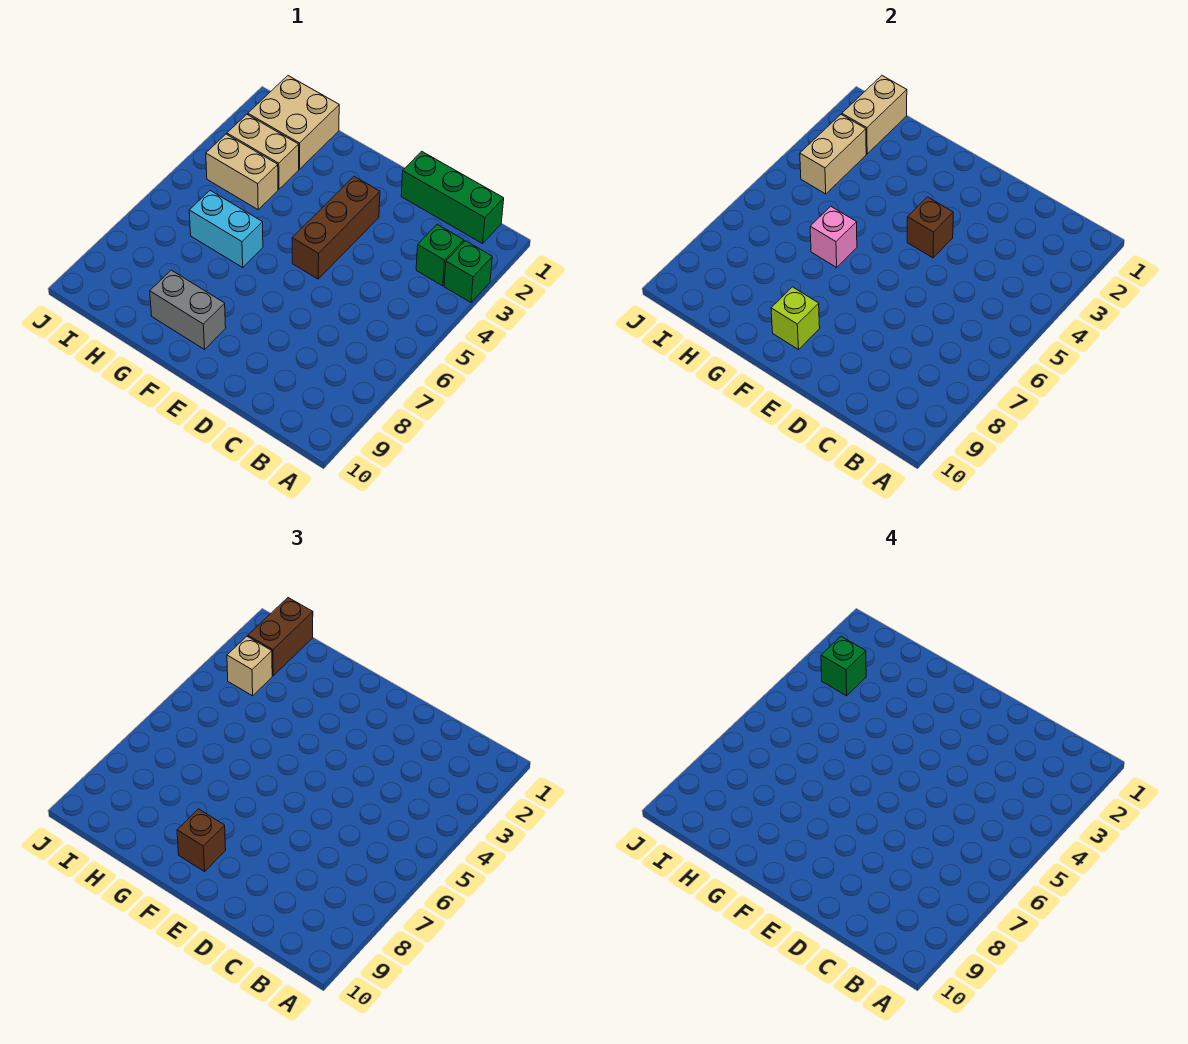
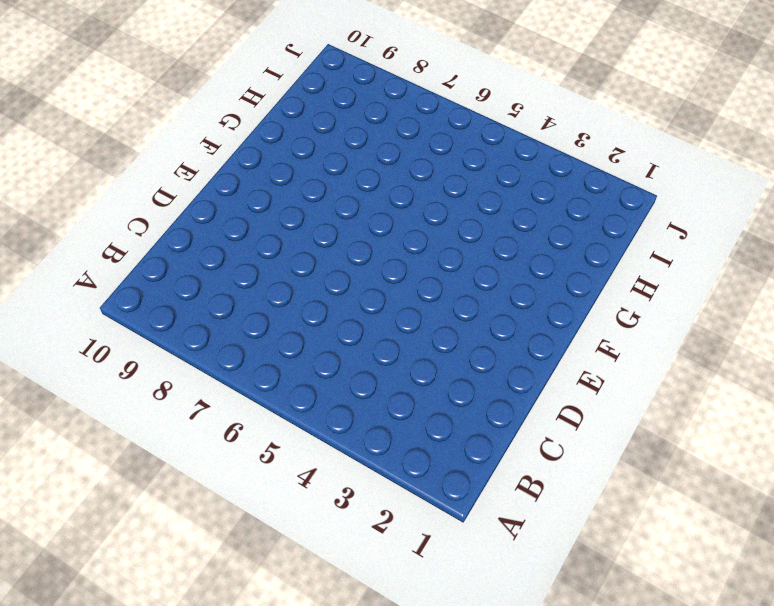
none -> green 1x1 brick [444,241,492,302]
none -> green 1x3 brick [401,151,504,243]
none -> green 1x1 brick [416,225,464,286]

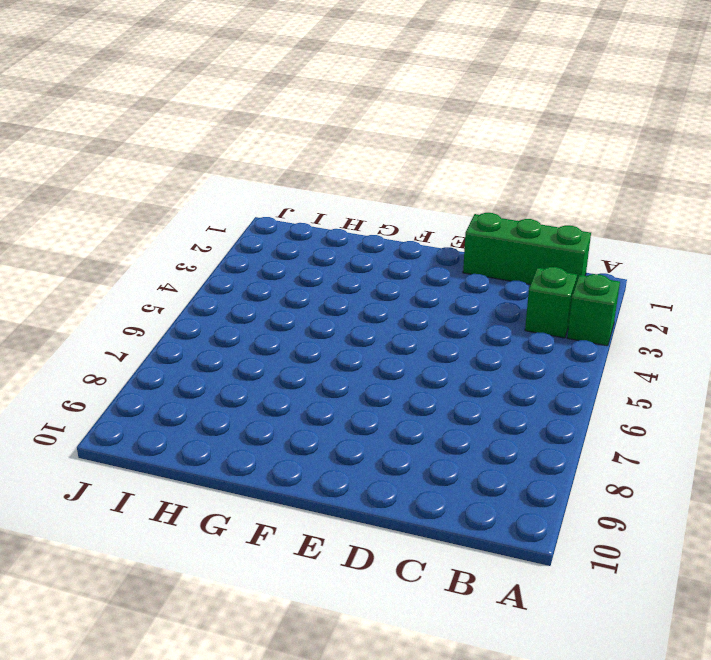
none -> brown 1x3 brick [292,176,380,279]
none -> grey 1x2 brick [150,270,226,349]
none -> cyan 1x2 brick [189,191,263,267]

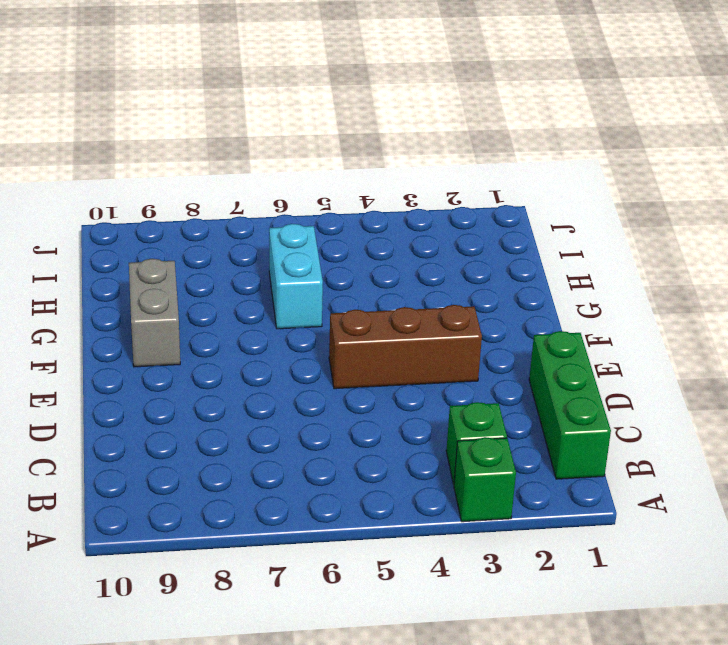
none -> tan 2x2 brick [248,76,339,169]
none -> tan 1x2 brick [227,115,299,189]
none -> tan 1x2 brick [206,134,278,210]

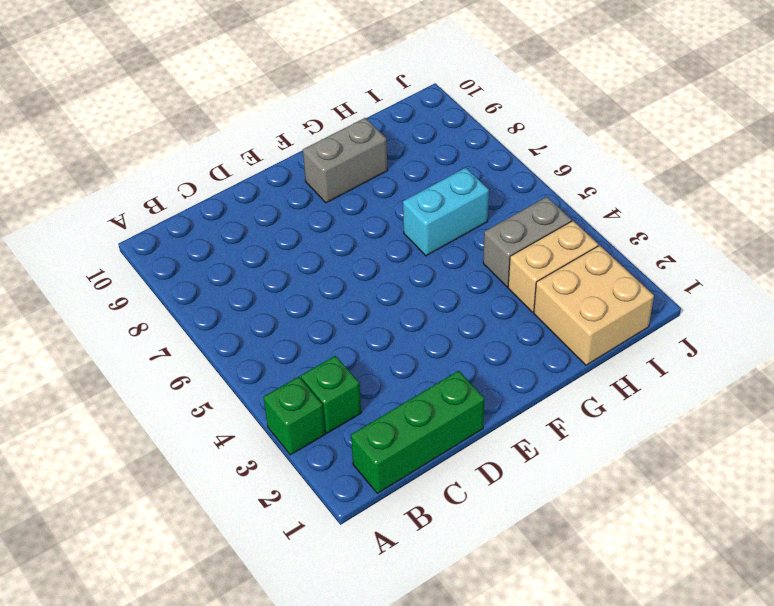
grey 1x2 brick [483,197,572,287] -> tan 1x2 brick [206,134,278,210]
none -> brown 1x3 brick [292,176,380,279]
none -> brown 1x1 brick [907,197,953,258]
none -> lime 1x1 brick [771,287,820,349]

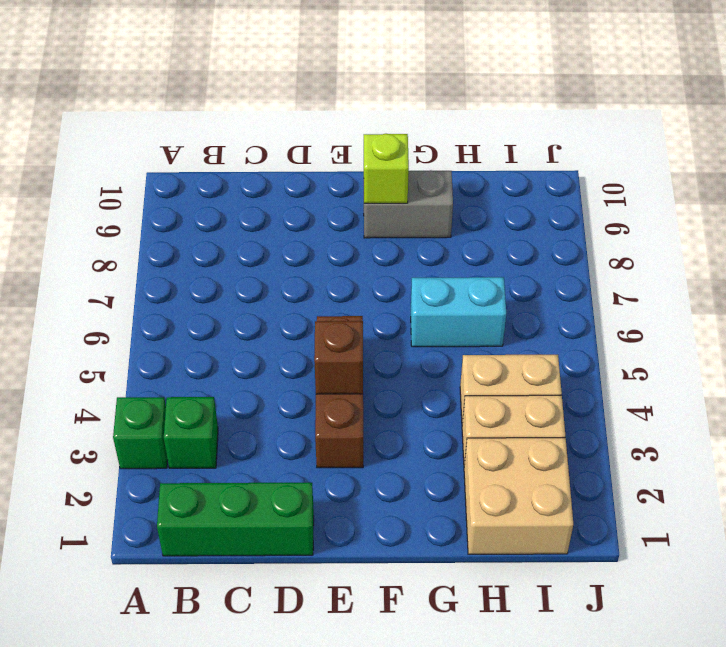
none -> pink 1x1 brick [810,206,857,267]
none -> tan 1x2 brick [842,76,907,154]
none -> tan 1x2 brick [800,115,866,194]

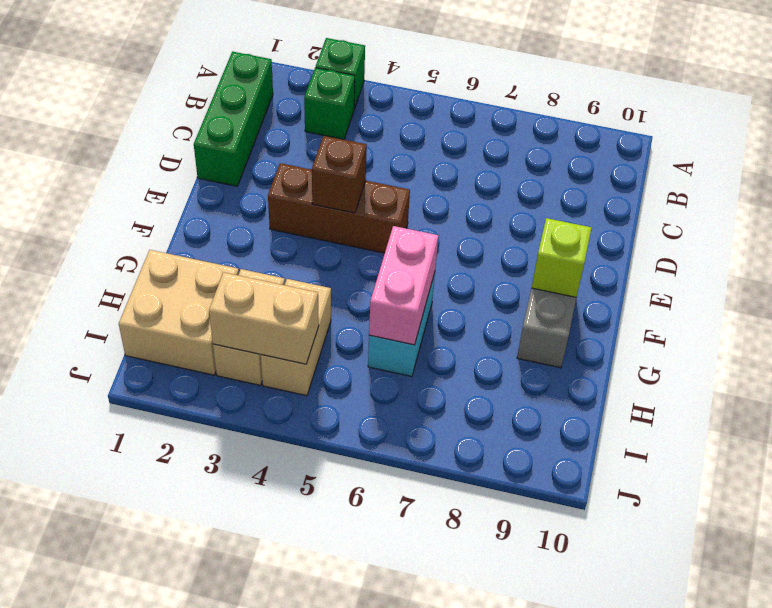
pink 1x2 brick [369,226,438,345] -> pink 1x1 brick [810,206,857,267]
none -> tan 1x2 brick [842,76,907,154]
none -> brown 1x1 brick [177,809,226,871]
none -> brown 1x2 brick [248,598,313,676]

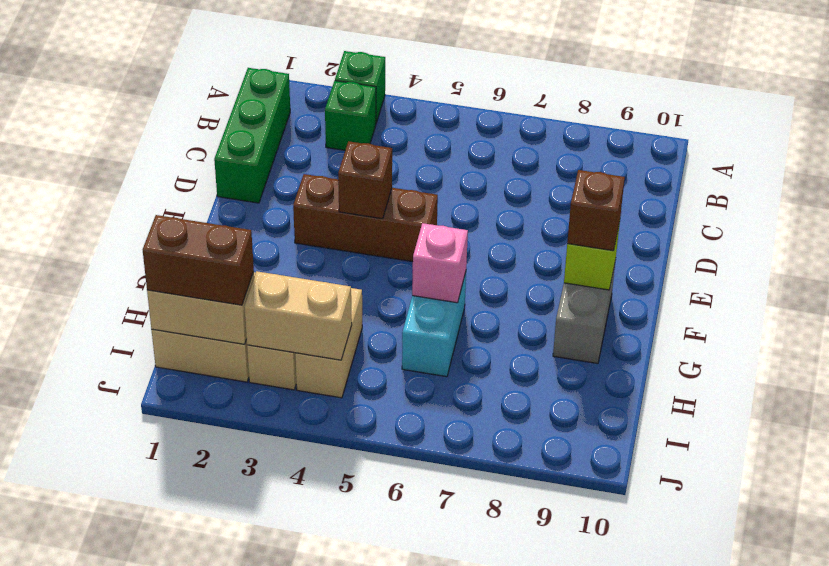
none -> tan 1x1 brick [227,637,272,696]
none -> green 1x1 brick [821,637,866,696]

